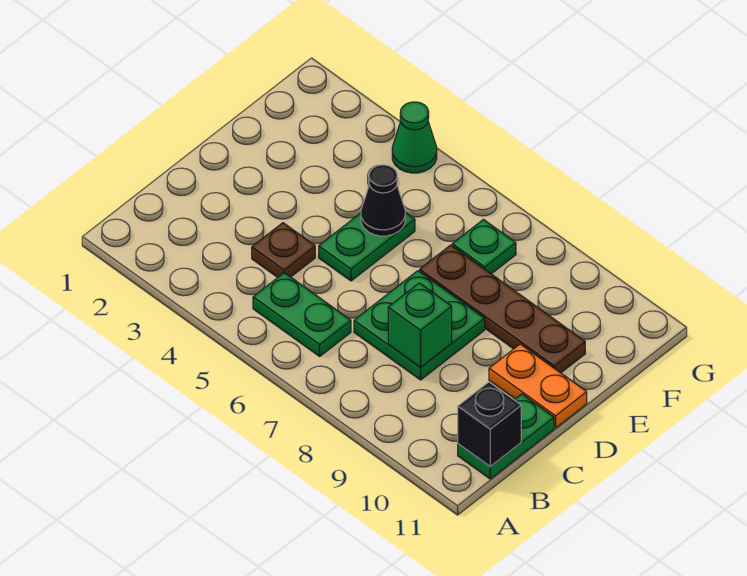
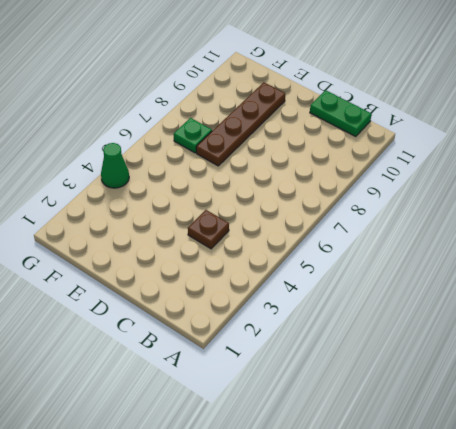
none -> green 1x2 plate [253,273,351,356]
none -> green 2x2 plate [354,271,485,380]
none -> green 1x2 plate [319,212,415,281]

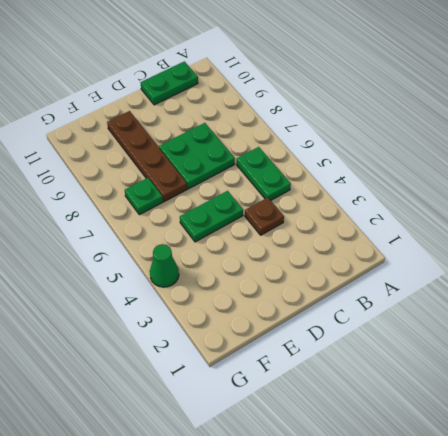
none -> orange 1x2 plate [489,344,587,428]
none -> black 1x1 brick [458,382,521,466]
none -> green 1x1 brick [388,283,452,368]

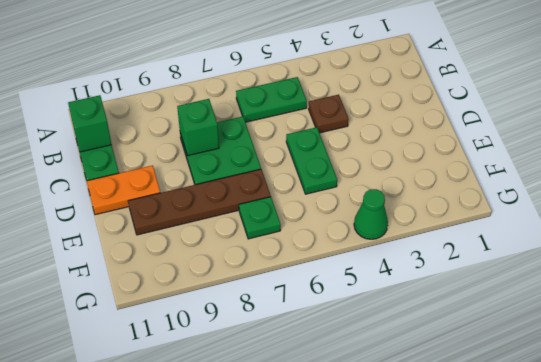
green 1x1 brick [68,95,112,152] -> black 1x1 brick [458,382,521,466]
none -> black 1x1 cone [361,165,405,236]

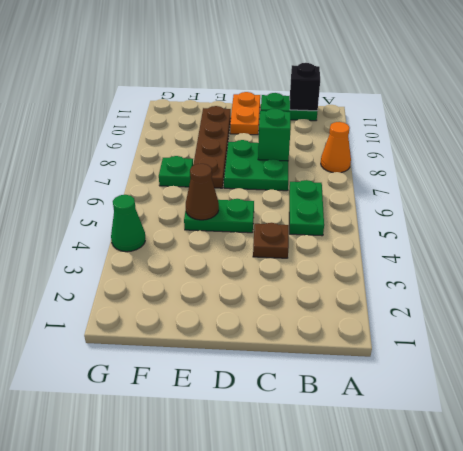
orange 1x1 cone [321,122,351,173] -> none
brown 1x1 cone [186,164,219,220] -> black 1x1 cone [361,165,405,236]

